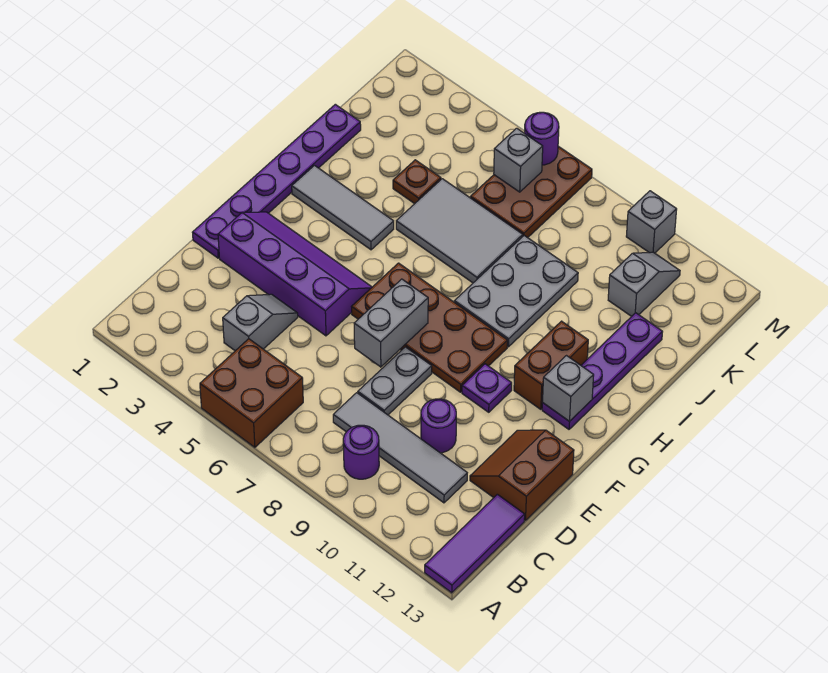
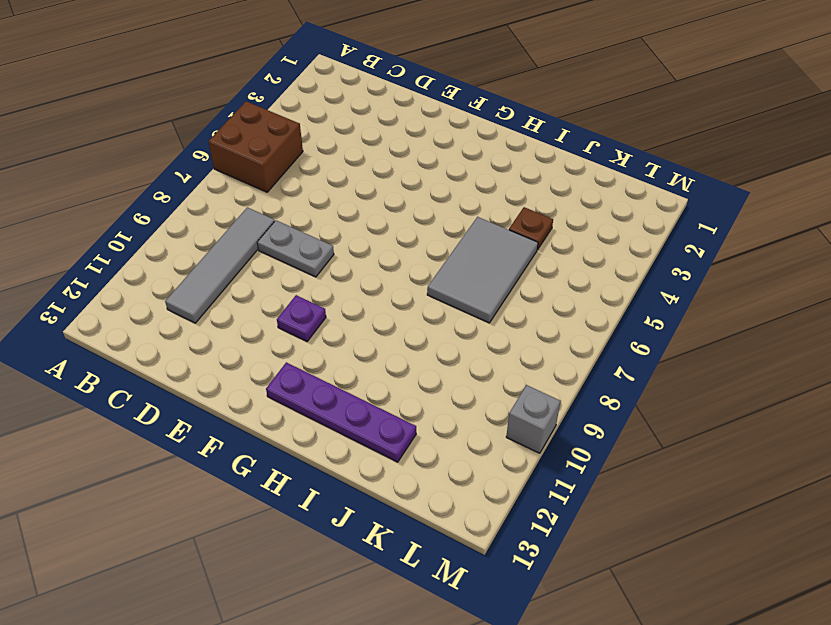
none -> purple 1x3 tile [425,494,525,593]
none -> purple 1x1 round brick [343,425,379,479]
none -> grey 1x2 slope [223,294,298,351]

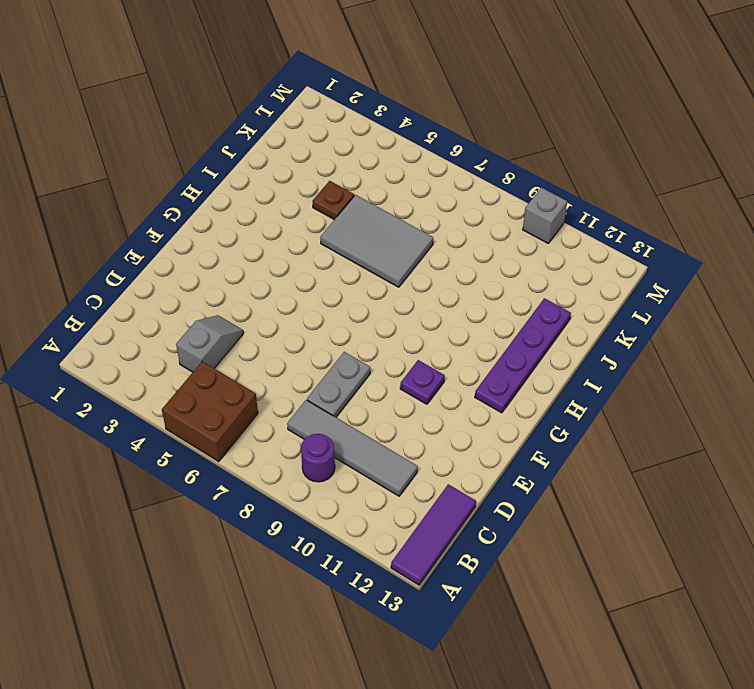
none -> purple 1x1 round brick [421,399,456,453]
none -> brown 2x2 slope [470,430,574,521]
none -> purple 1x6 plate [192,104,361,258]

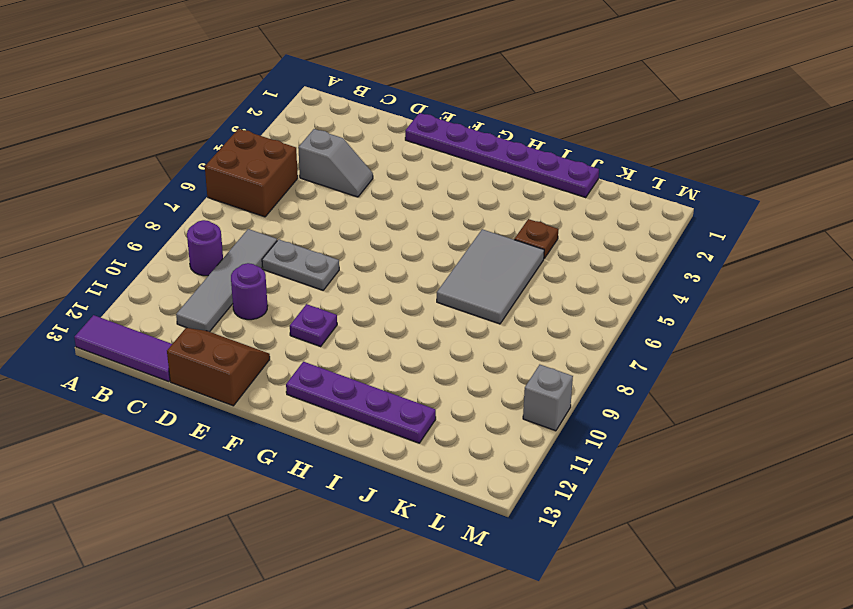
none -> purple 2x4 slope [218,212,372,336]
none -> brown 2x4 plate [352,263,508,392]
none -> brown 1x2 brick [514,321,588,409]

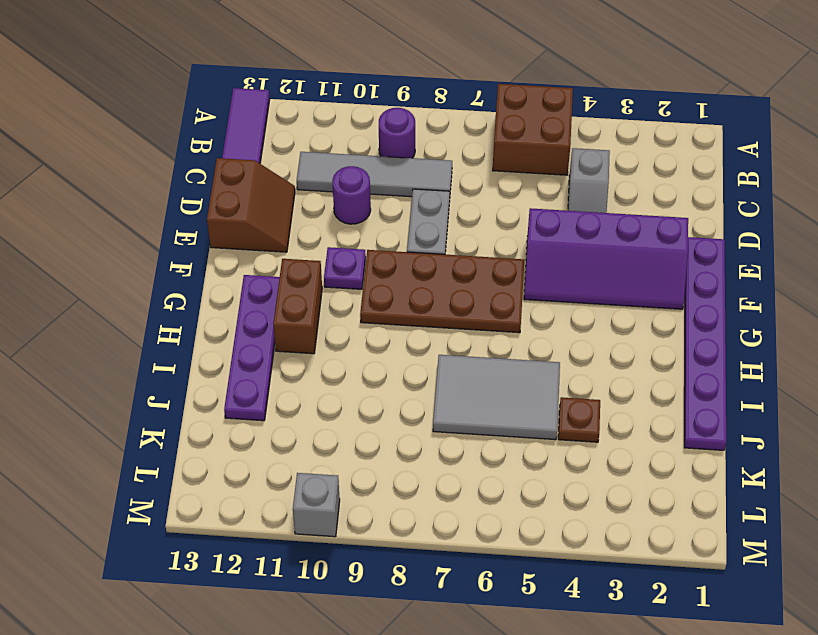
none -> grey 1x3 tile [292,166,394,250]
none -> grey 2x3 plate [454,236,578,347]
none -> brown 2x3 plate [470,146,592,238]

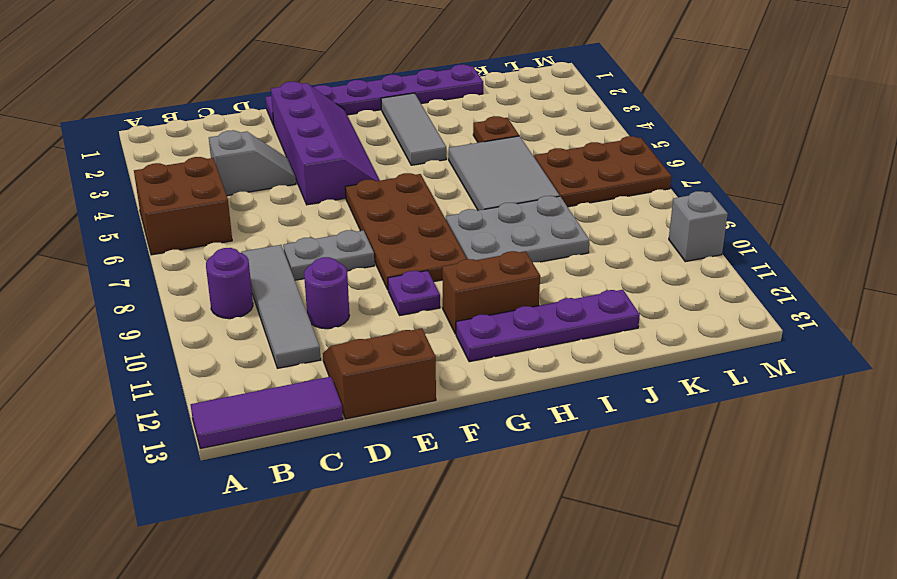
none -> grey 1x2 slope [608,252,680,316]
none -> grey 1x2 brick [354,279,428,367]
none -> grey 1x1 brick [543,356,594,421]

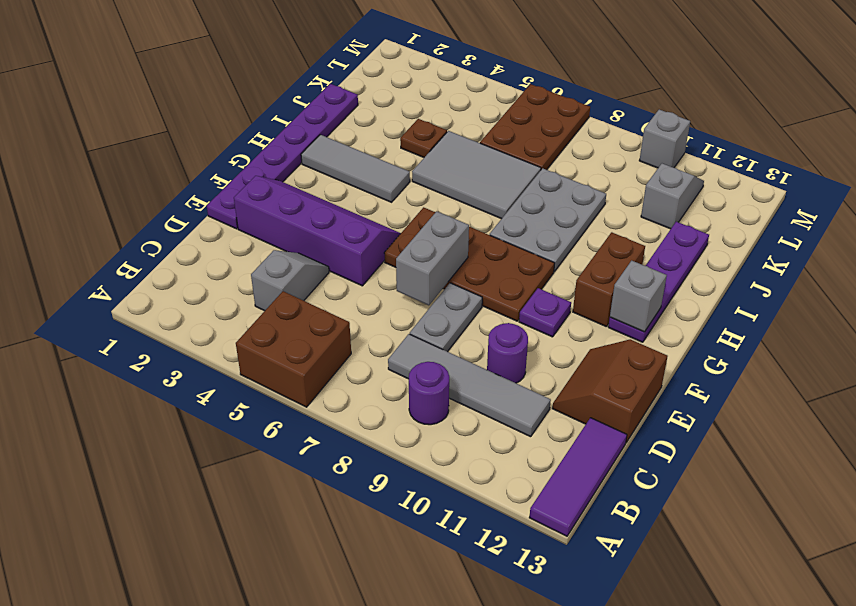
none -> grey 1x1 brick [494,128,543,192]
none -> purple 1x1 round brick [525,112,559,165]

